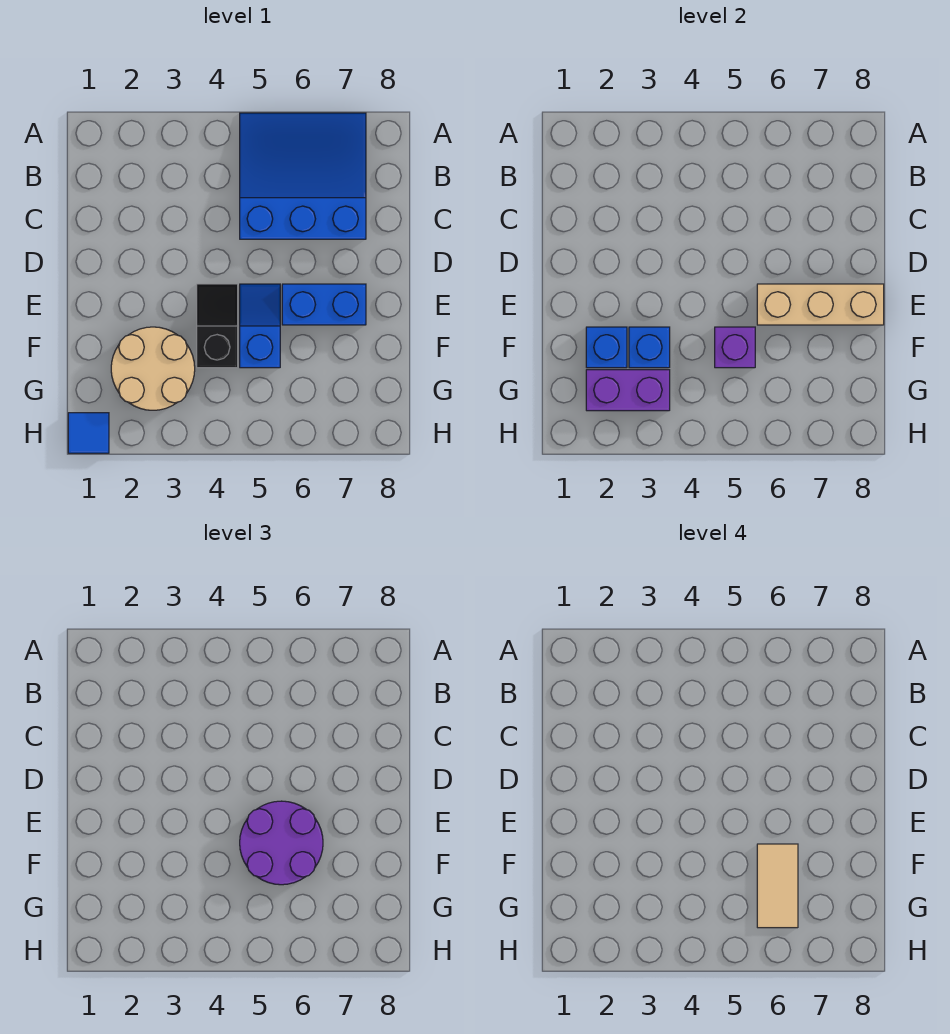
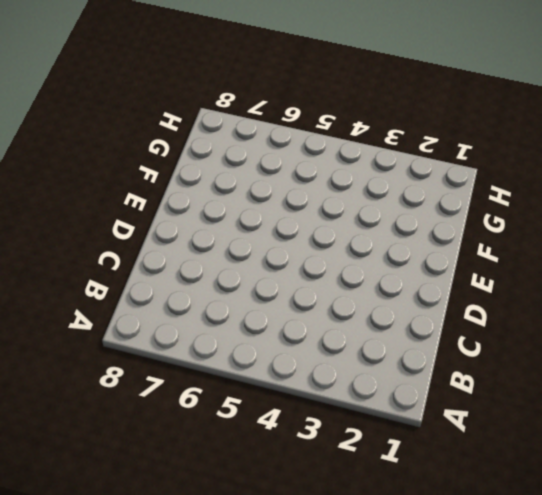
none -> blue 3x3 slope [240,113,366,239]
none -> black 1x2 slope [197,284,238,368]
none -> blue 1x2 slope [240,284,280,368]

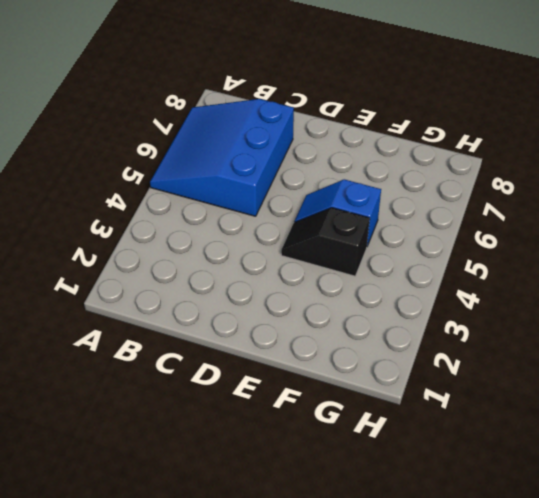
none -> blue 1x2 brick [282,284,366,325]
none -> tan 2x2 round brick [111,327,195,410]
none -> blue 1x1 tile [68,413,109,453]

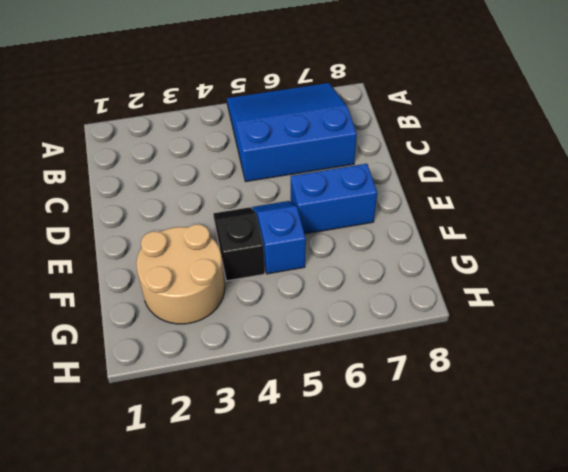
none -> blue 1x1 tile [68,413,109,453]
none -> tan 1x3 brick [757,284,884,325]
none -> blue 1x1 brick [586,327,627,368]

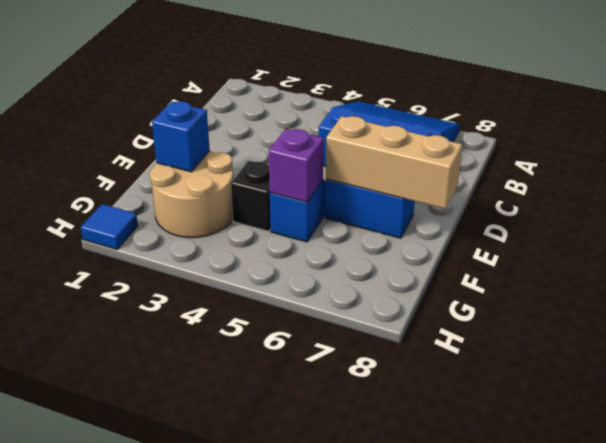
none -> blue 1x1 brick [629,327,670,368]
none -> purple 1x2 brick [586,370,670,411]
none -> purple 2x2 round brick [240,801,323,885]

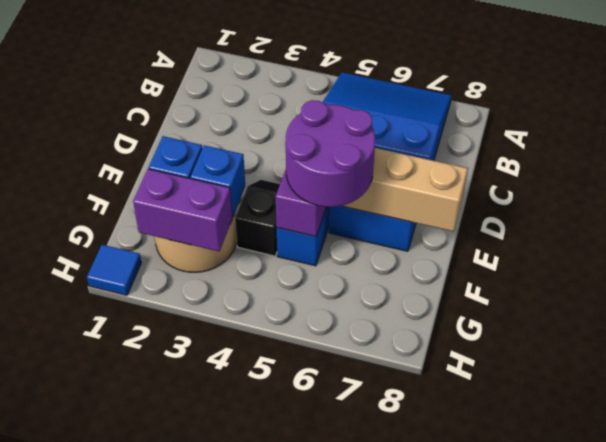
none -> tan 1x2 tile [757,844,798,928]

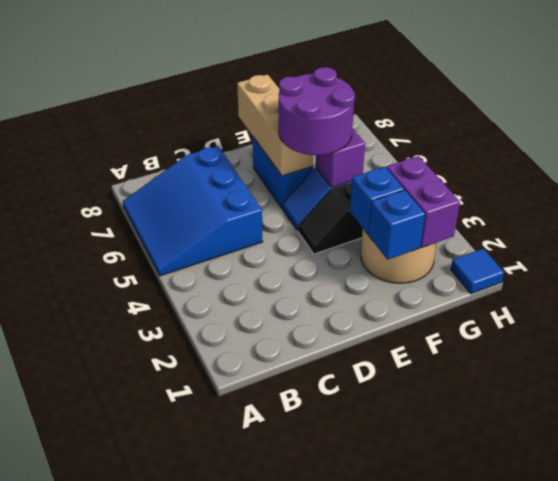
none -> tan 1x2 tile [757,844,798,928]

